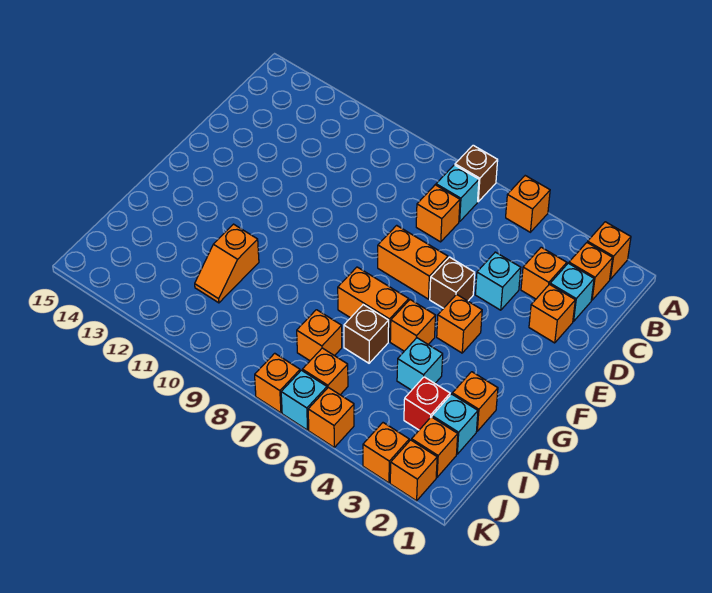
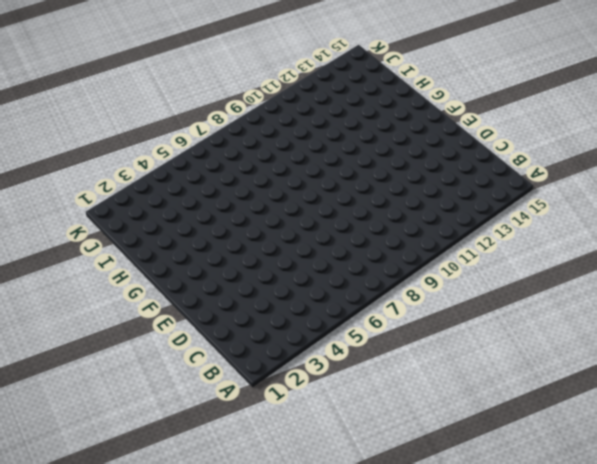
none -> orange 1x1 brick [588,222,631,279]
none -> orange 1x1 brick [506,176,550,232]
none -> brown 1x1 brick [455,145,498,202]

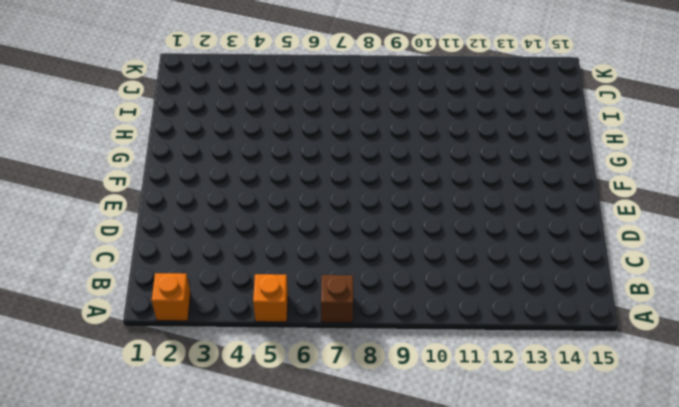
none -> orange 1x1 brick [569,243,613,300]
none -> cyan 1x1 brick [436,165,479,222]
none -> cyan 1x1 brick [550,263,594,321]

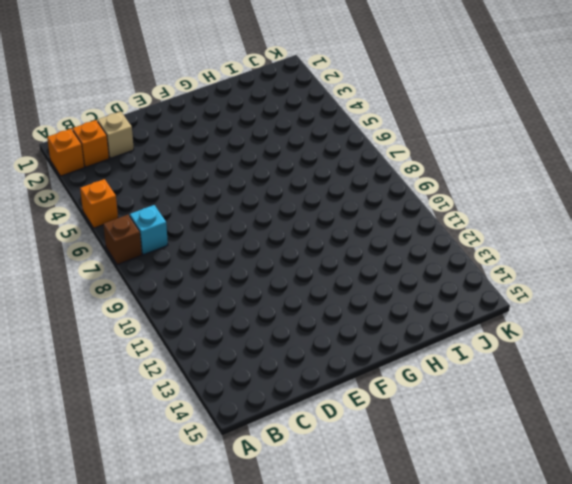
tan 1x1 brick [98,111,134,158] -> cyan 1x1 brick [550,263,594,321]
none -> orange 1x1 brick [521,247,567,299]
none -> orange 1x1 brick [416,185,460,242]
none -> orange 1x1 brick [529,284,575,343]

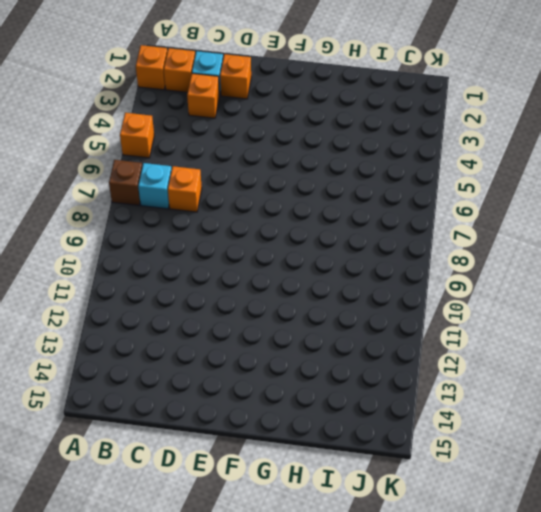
none -> cyan 1x1 brick [475,252,521,310]
none -> brown 1x1 brick [430,257,475,308]
none -> orange 1x2 brick [378,225,448,299]

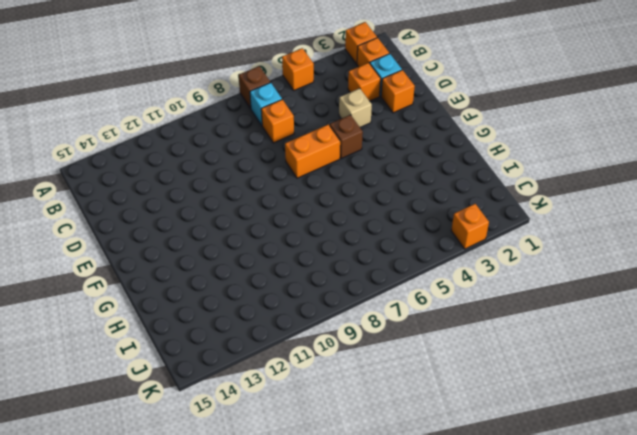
tan 1x1 brick [339,88,372,127] -> cyan 1x1 brick [475,252,521,310]
none -> orange 1x1 brick [437,294,482,353]
none -> orange 1x1 brick [390,300,436,351]
none -> orange 1x2 brick [338,267,409,342]

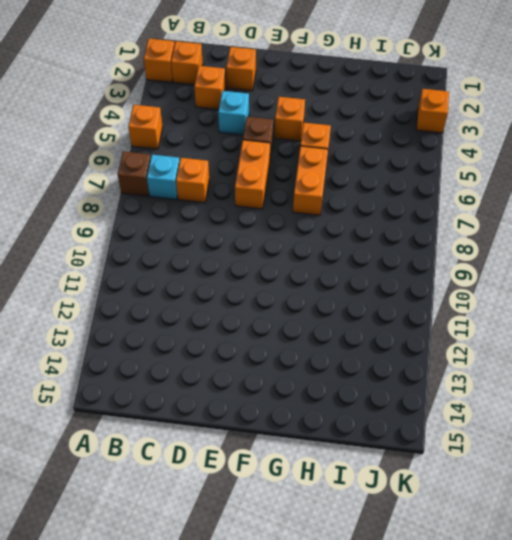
none -> cyan 1x1 brick [550,263,594,321]
none -> orange 1x1 brick [452,372,498,431]
none -> cyan 1x1 brick [397,338,443,390]

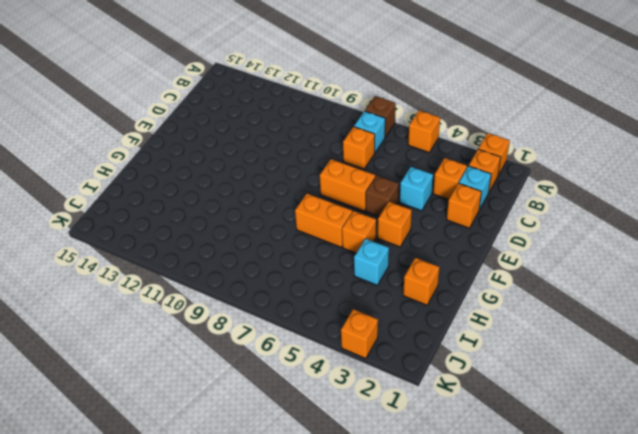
none -> brown 1x1 brick [344,305,389,363]
none -> orange 1x2 slope [195,224,259,303]
none -> cyan 1x1 brick [432,394,478,454]

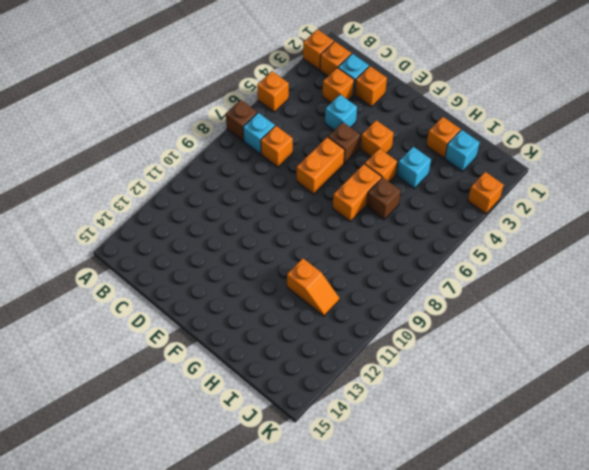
none -> red 1x1 brick [404,377,450,430]
none -> orange 1x1 brick [297,310,342,361]
none -> orange 1x1 brick [412,417,458,477]

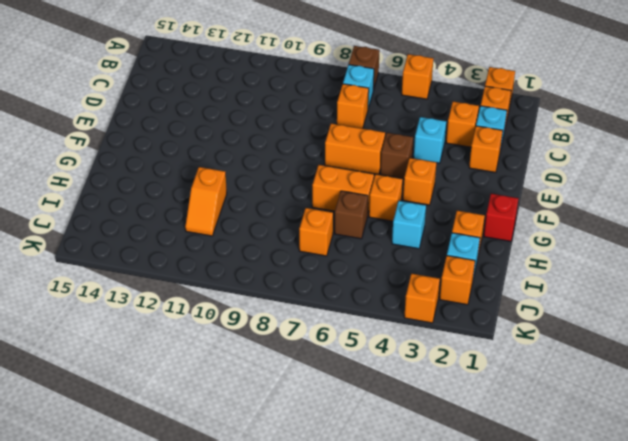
red 1x1 brick [484,194,519,241] -> red 1x1 brick moved to [404,377,450,430]
none -> orange 1x1 brick [302,348,348,395]
none -> orange 1x1 brick [390,440,437,501]
none -> orange 1x1 brick [308,387,354,447]

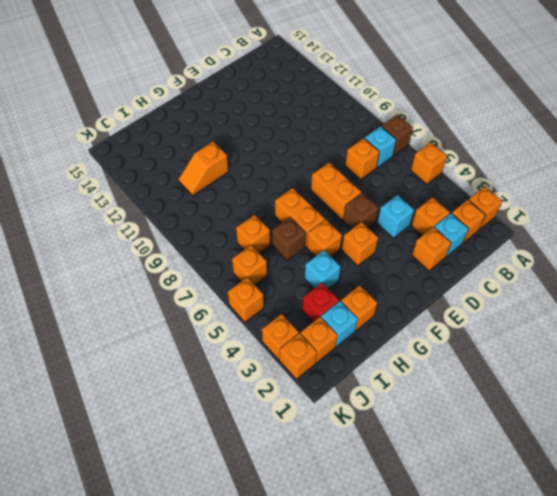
none -> cyan 1x1 brick [281,370,327,430]
none -> orange 1x1 brick [255,353,300,413]

